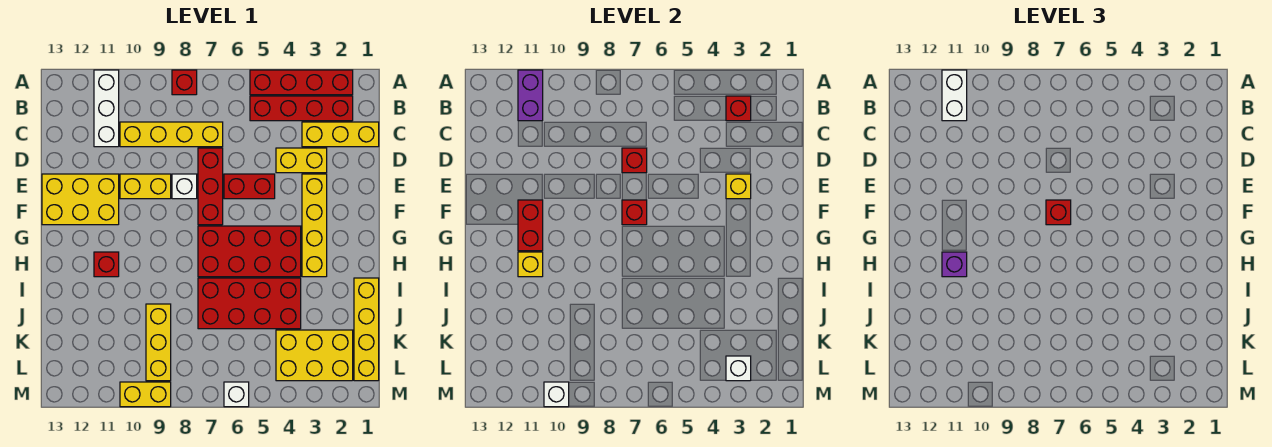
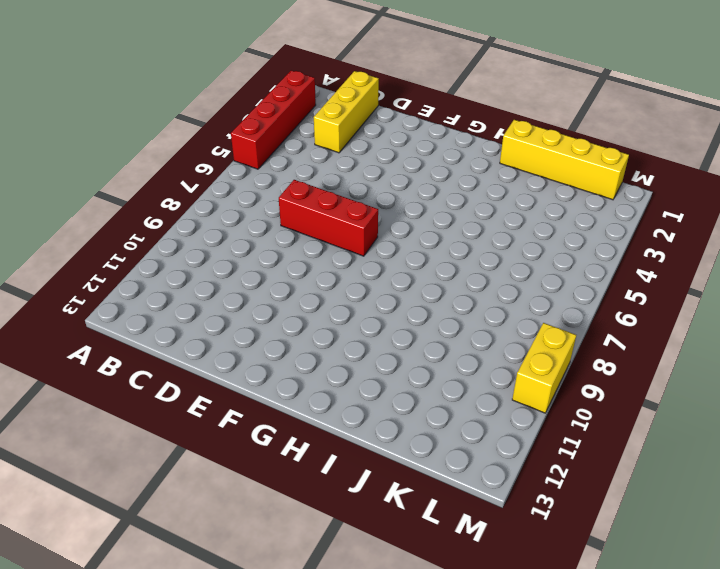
none -> red 1x1 brick [172,70,197,95]
none -> white 1x3 brick [94,70,119,147]
none -> red 1x4 brick [250,96,353,121]
none -> yellow 1x4 brick [120,122,223,147]

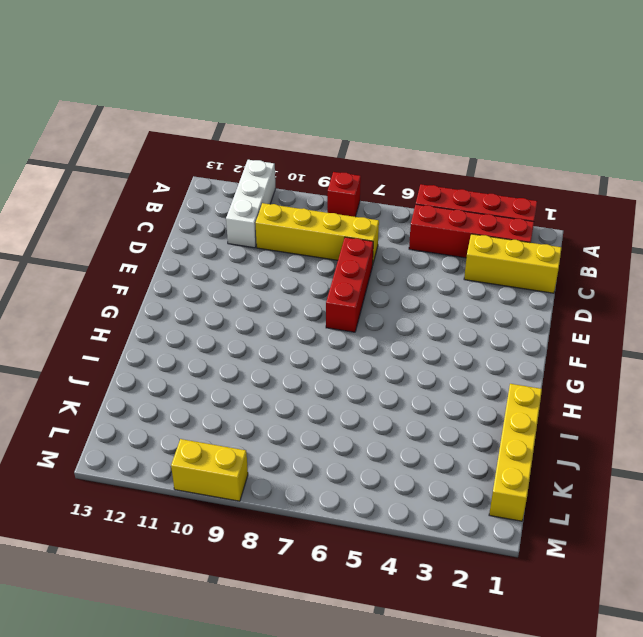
none -> yellow 1x2 brick [276,148,327,173]
none -> yellow 1x4 brick [302,174,327,277]
none -> red 1x2 brick [224,174,275,199]
none -> white 1x1 brick [172,174,197,199]

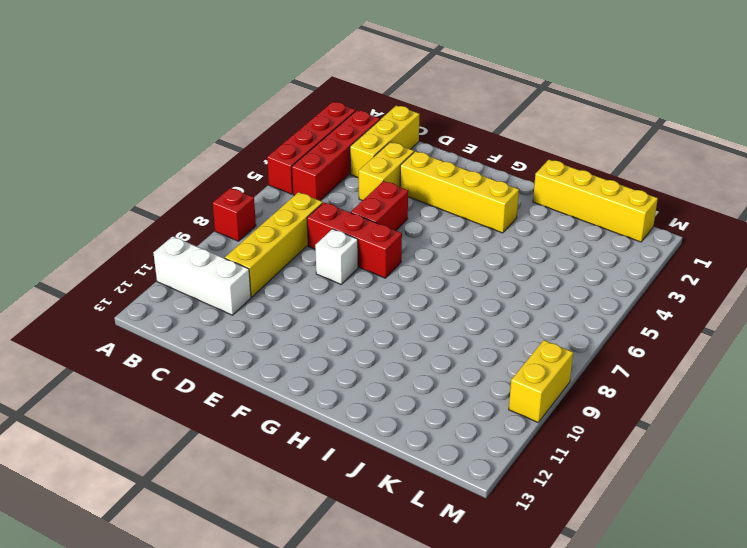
none -> yellow 1x2 brick [120,174,171,199]
none -> yellow 2x3 brick [42,174,119,225]
none -> red 2x4 brick [198,226,301,277]
none -> red 1x1 brick [94,252,119,277]

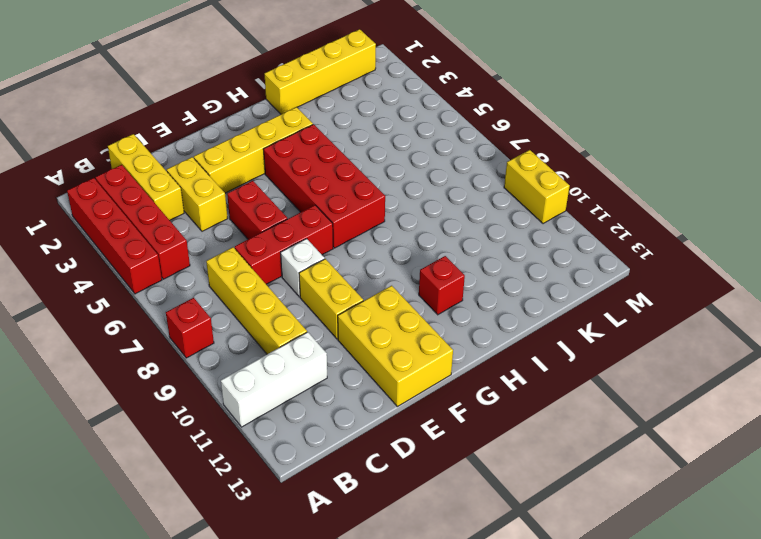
none -> red 2x4 brick [198,278,301,329]
none -> yellow 1x3 brick [146,304,171,381]
none -> yellow 2x3 brick [276,330,353,381]
none -> white 1x1 brick [224,382,249,407]

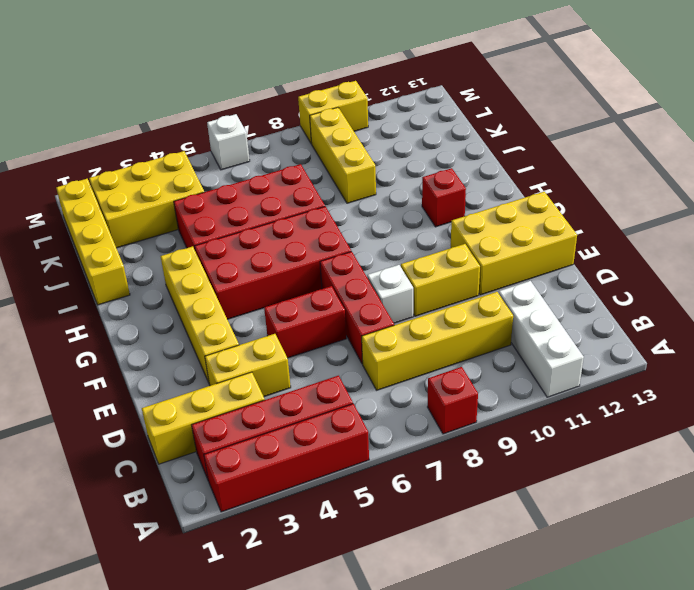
none -> purple 1x2 brick [518,70,543,121]
none -> red 1x1 brick [726,96,751,121]
none -> red 1x1 brick [622,148,647,173]
none -> yellow 1x1 brick [726,174,751,199]

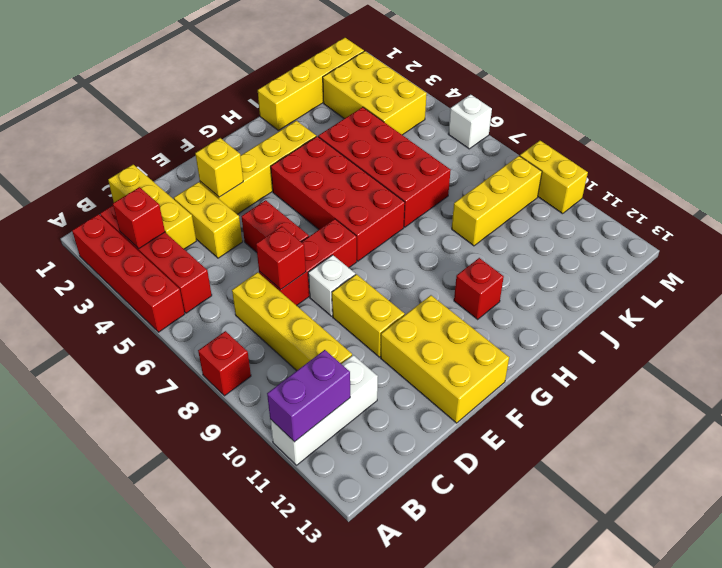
none -> red 1x1 brick [622,200,647,225]
none -> red 1x2 brick [518,200,543,251]
none -> yellow 1x1 brick [518,252,543,277]
none -> white 1x1 brick [726,356,751,381]

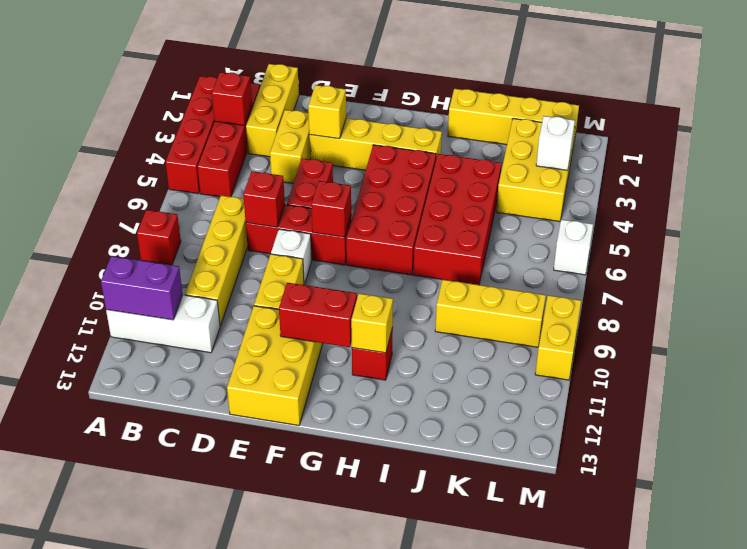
none -> white 1x1 brick [544,382,569,407]
none -> white 1x2 brick [942,70,967,121]
none -> red 1x1 brick [1046,200,1071,225]
none -> purple 1x1 brick [942,252,967,277]

